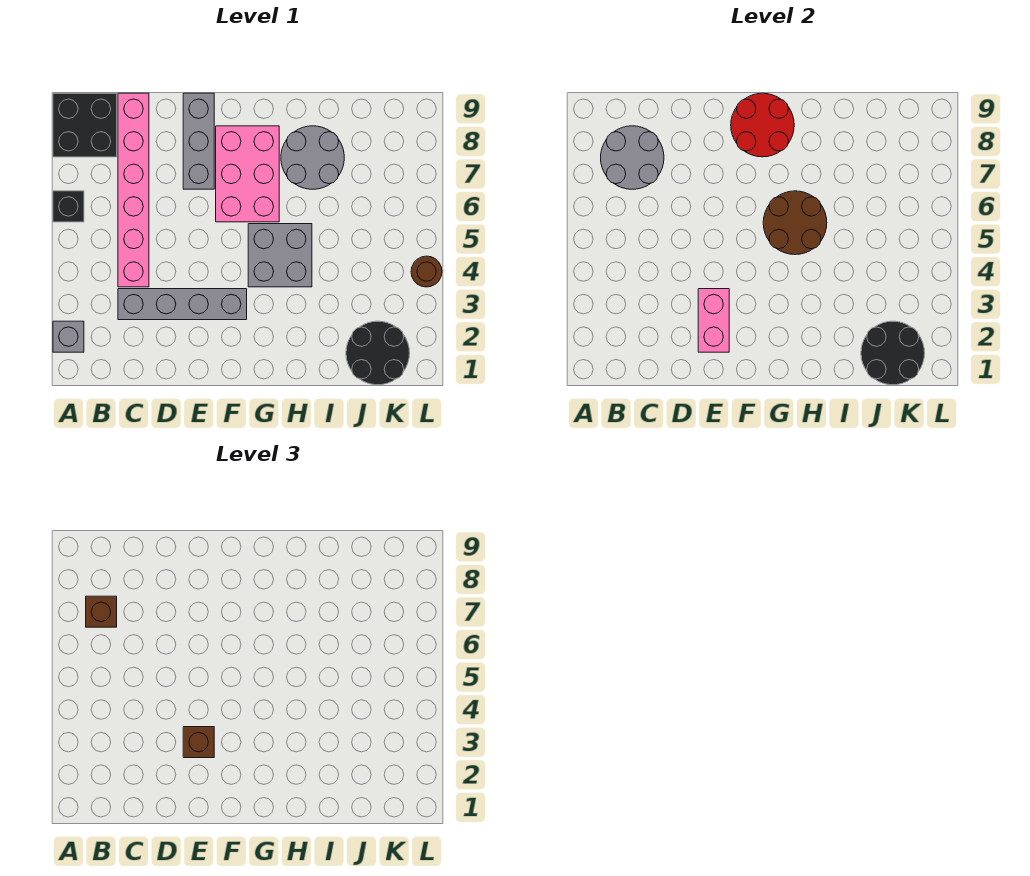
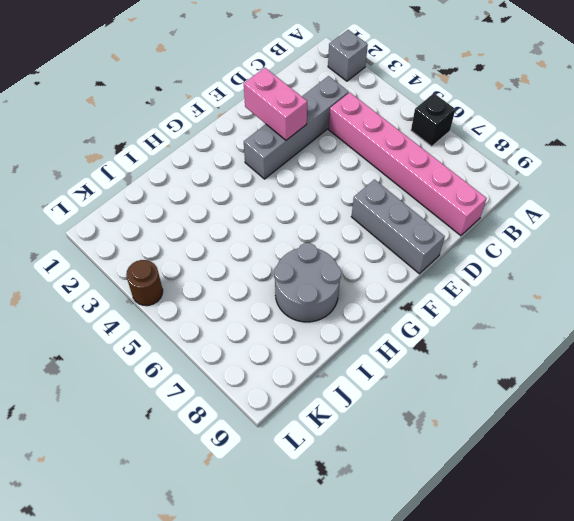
none -> black 2x2 brick [53,93,117,157]
none -> pink 2x3 brick [216,126,279,222]
none -> grey 2x2 brick [248,224,312,287]

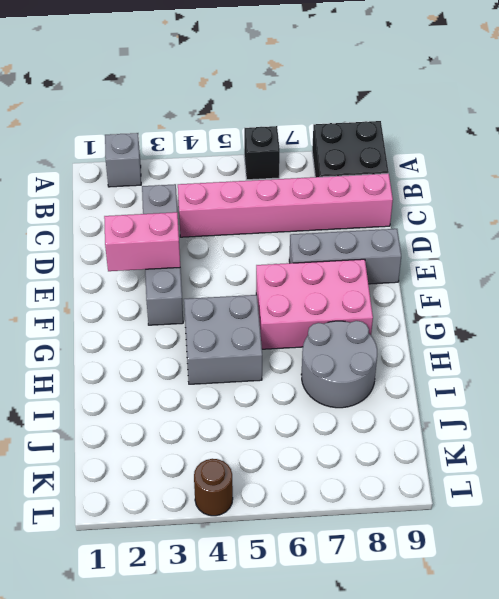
none -> black 2x2 round brick [346,321,410,385]
none -> grey 2x2 round brick [601,126,664,189]
none -> red 2x2 round brick [731,93,794,157]

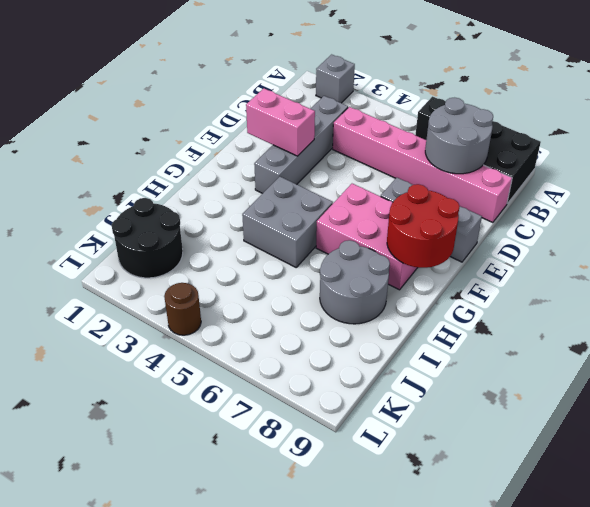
none -> brown 2x2 round brick [763,191,827,255]
none -> black 2x2 round brick [861,321,925,385]
none -> brown 1x1 brick [86,596,117,627]

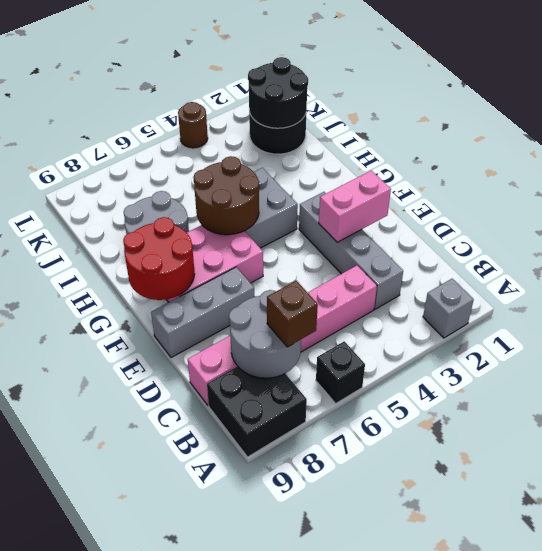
none -> brown 1x1 brick [183,727,214,758]

